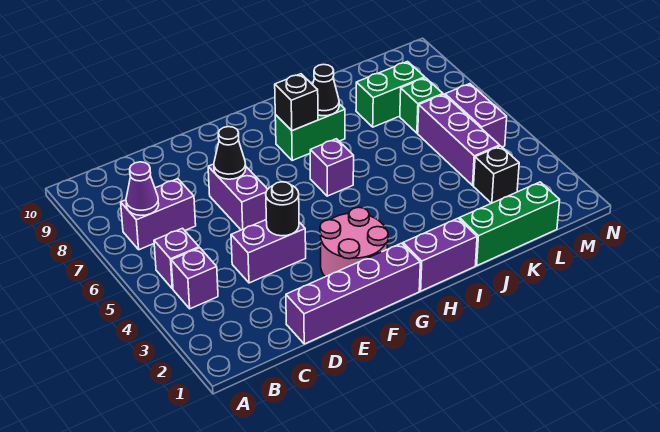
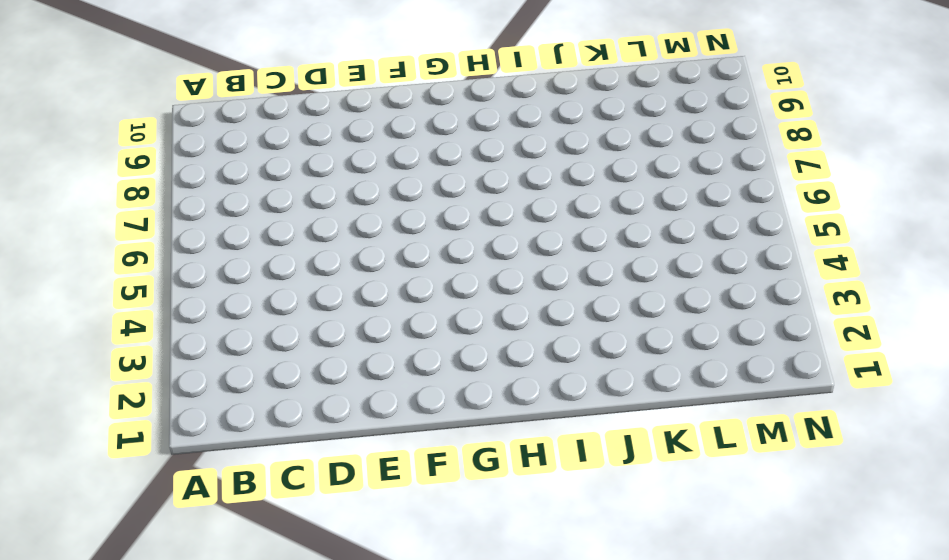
none -> purple 1x1 brick [171,248,218,309]
none -> purple 1x1 brick [154,228,199,289]
none -> purple 1x2 brick [121,179,196,250]

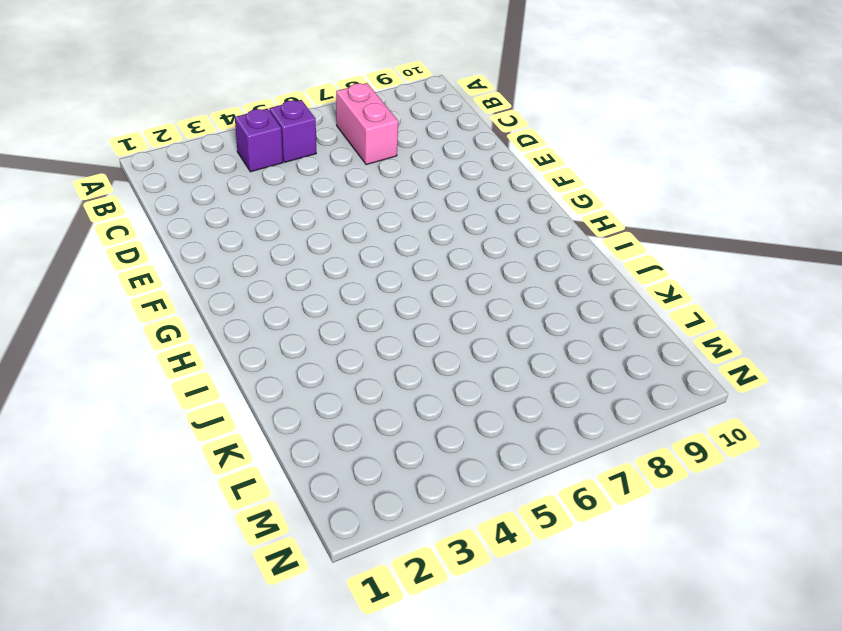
pink 1x2 brick [336,83,398,165] -> purple 1x2 brick [121,179,196,250]
none -> purple 1x4 brick [286,243,420,344]
none -> purple 1x2 brick [231,220,306,283]
none -> purple 1x2 brick [208,164,268,230]

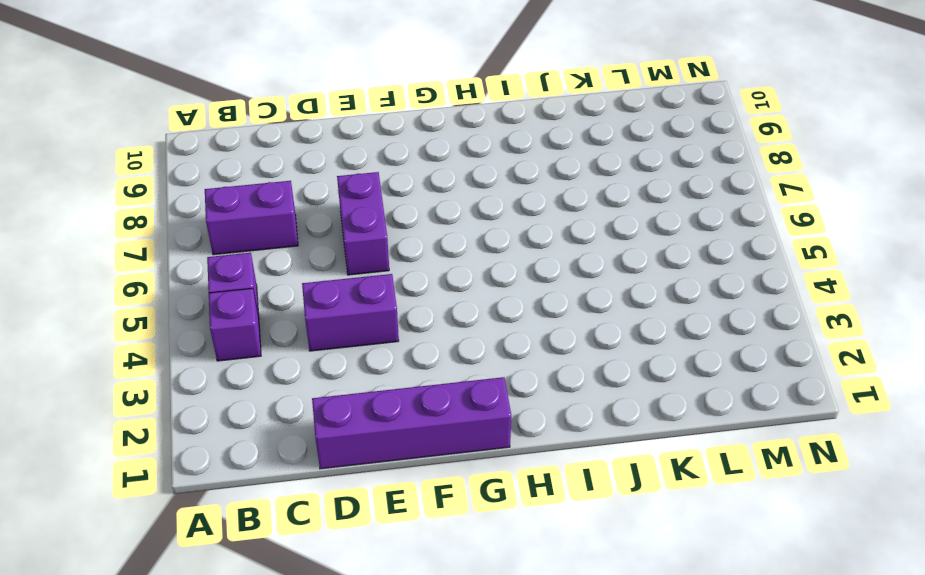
none -> pink 2x2 round brick [320,207,388,277]
none -> purple 1x2 brick [403,218,477,291]
none -> purple 1x1 brick [310,139,354,196]

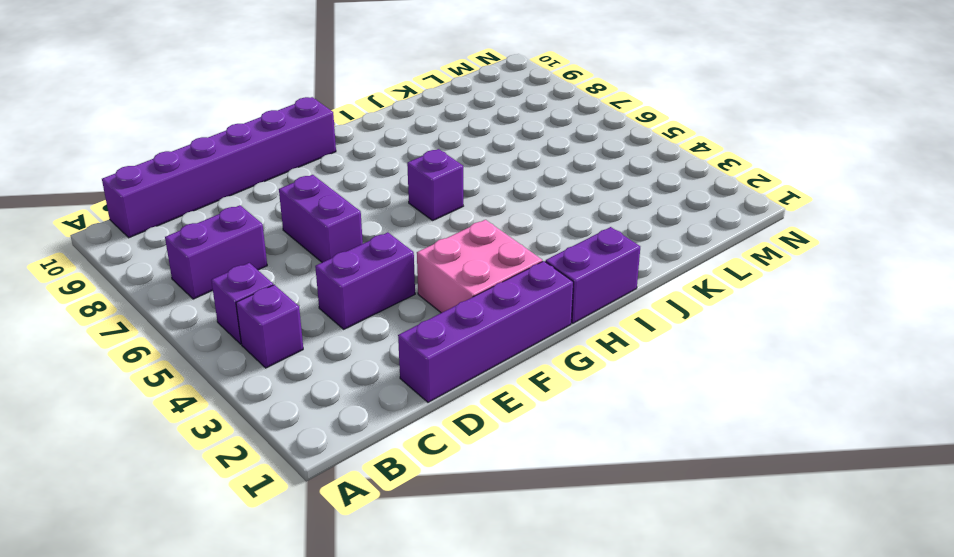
purple 1x6 brick [102,97,336,238] -> none
pink 2x2 brick [417,220,542,313] -> pink 2x2 round brick [320,207,388,277]
none -> green 1x2 brick [275,104,345,160]
none -> green 1x3 brick [459,182,560,266]
none -> green 1x2 brick [356,62,425,127]

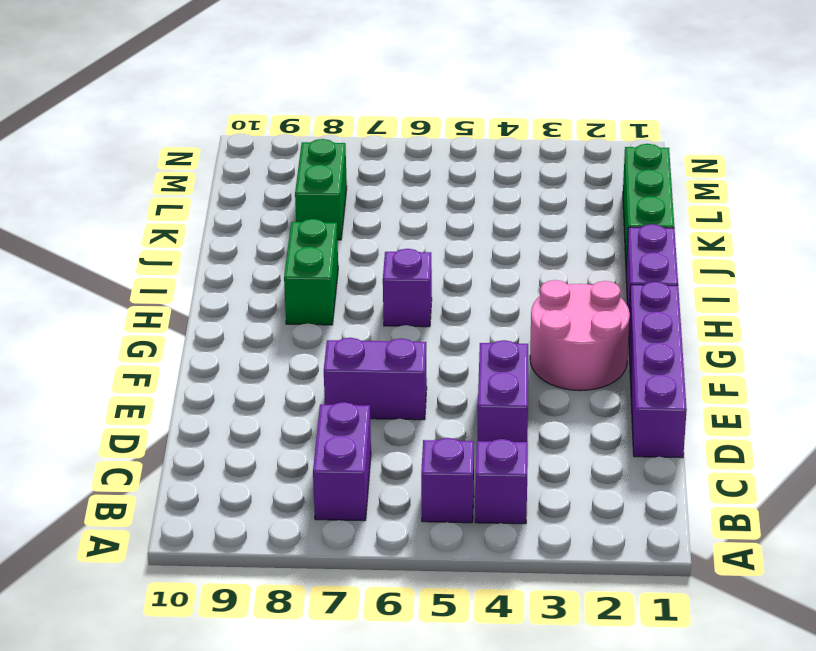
none -> black 1x1 brick [474,146,519,203]
none -> purple 1x3 brick [418,94,500,185]
none -> green 1x1 brick [400,78,443,133]

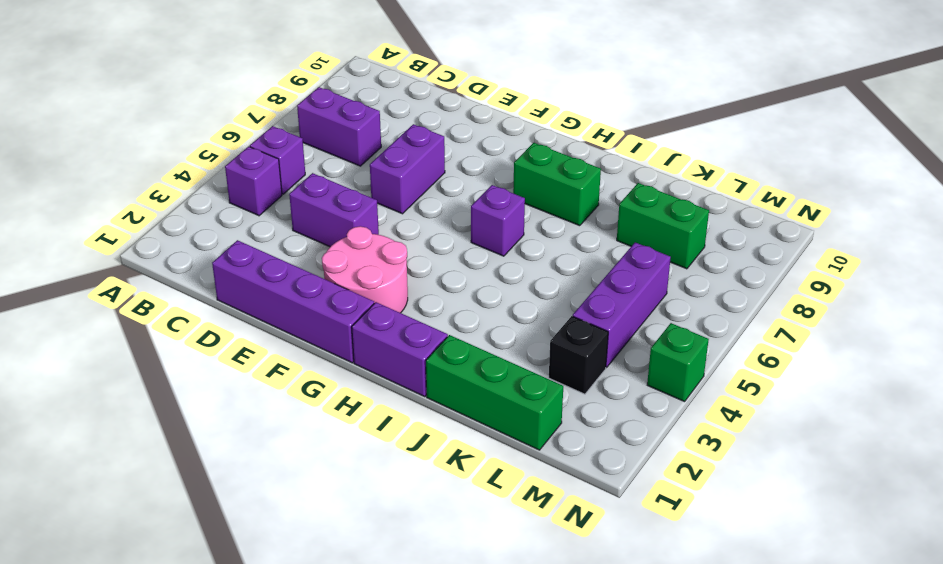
green 1x1 brick [647,323,709,402] -> green 1x1 brick moved to [400,78,443,133]
none -> purple 1x2 brick [445,84,507,147]
none -> purple 1x1 cone [126,162,159,215]
none -> black 1x1 round brick [266,182,299,236]

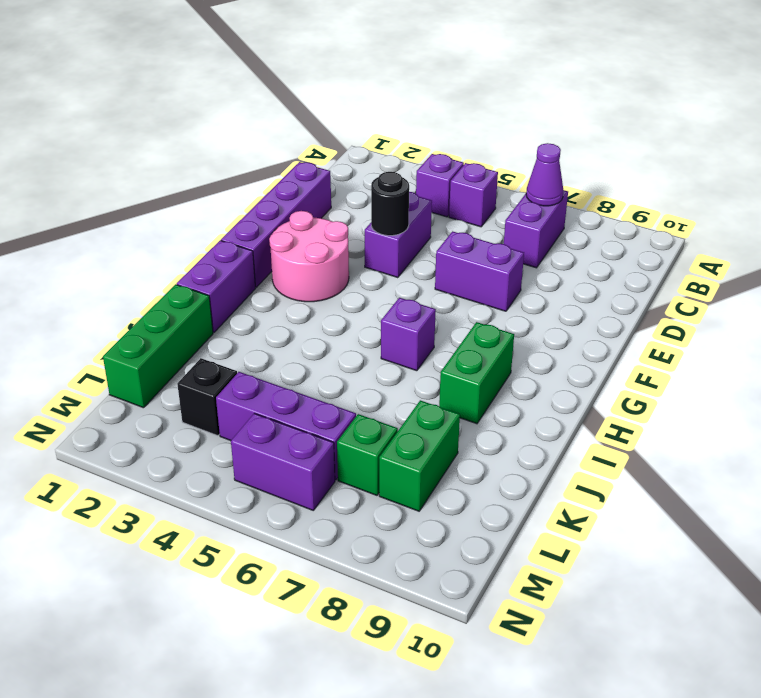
none -> black 1x1 cone [214,127,246,179]
none -> black 1x1 brick [275,74,318,131]
none -> black 1x1 cone [313,64,339,116]

